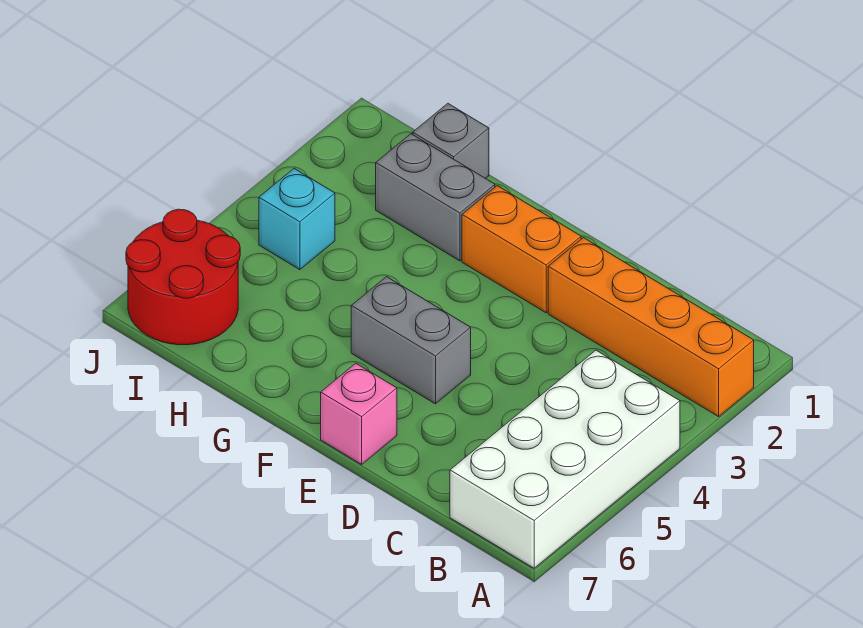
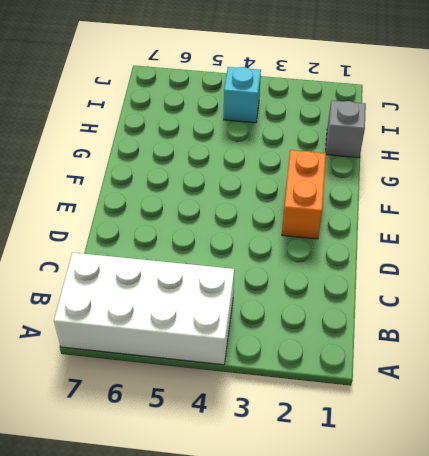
none -> orange 1x4 brick [548,238,754,417]
none -> grey 1x2 brick [351,277,471,404]

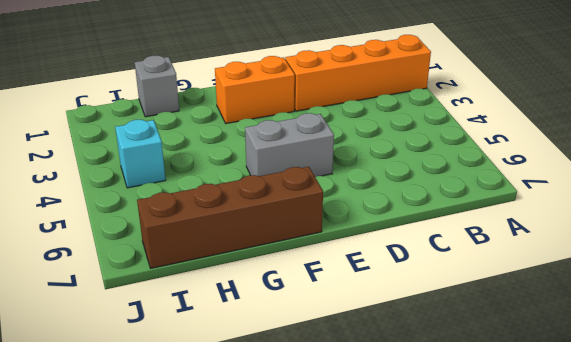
brown 1x4 brick [137,167,323,268] -> red 2x2 round brick [126,209,240,345]
none -> white 2x4 brick [450,350,680,568]
none -> pink 1x1 brick [321,363,397,464]

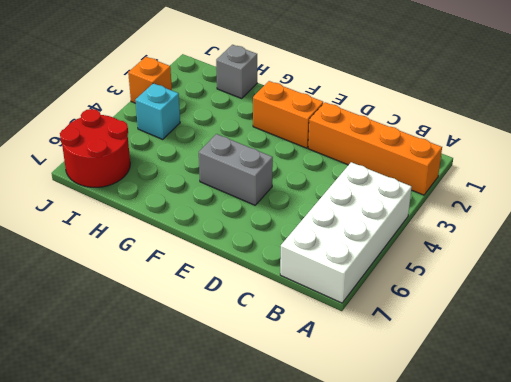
orange 1x1 brick [128,57,172,103] -> none
none -> pink 1x1 brick [321,363,397,464]
none -> grey 1x2 brick [376,134,495,261]

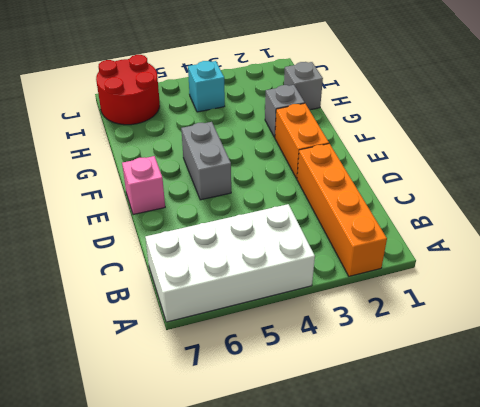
grey 1x1 brick [265,85,305,137] -> grey 1x2 brick [376,134,495,261]

